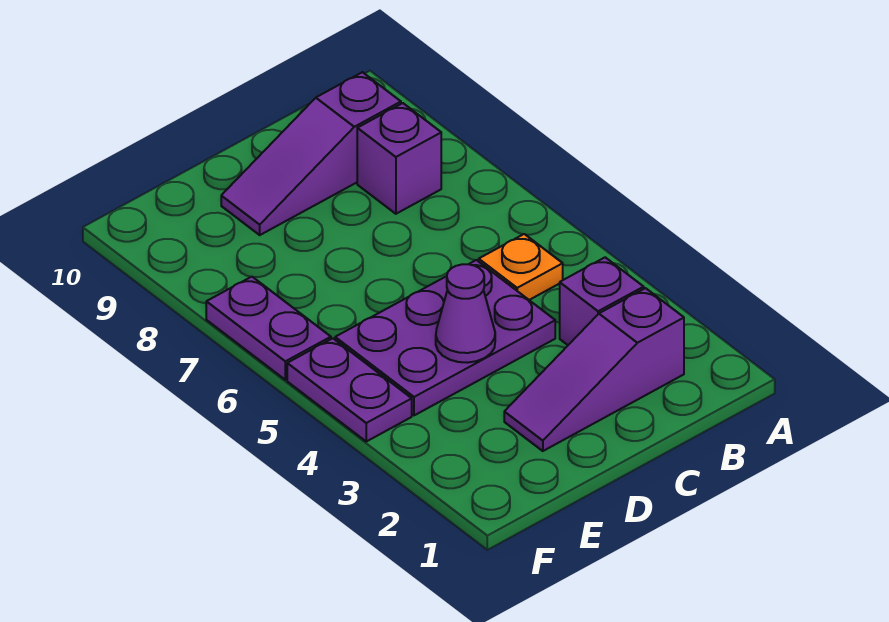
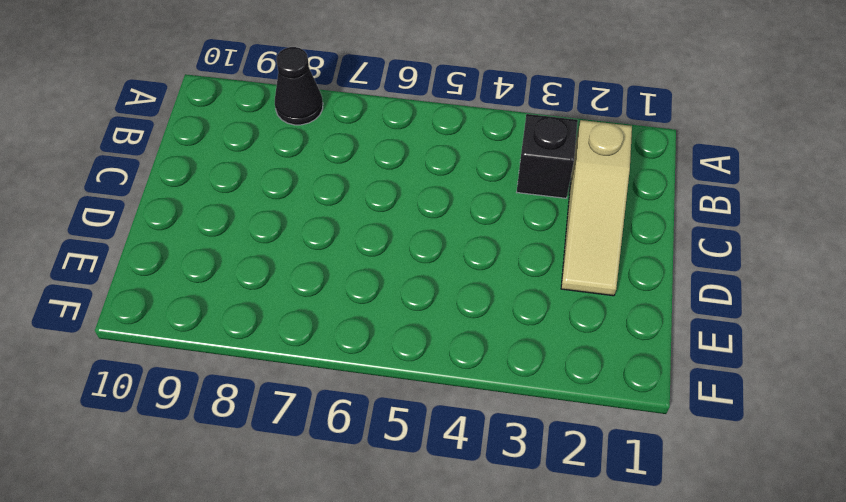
black 1x1 cone [275,47,323,125] -> none
tan 1x3 slope [561,120,632,296] -> purple 1x3 slope [504,288,684,451]
black 1x1 brick [517,114,578,198] -> purple 1x1 brick [560,257,644,345]
none -> orange 1x1 plate [479,234,563,300]
none -> purple 1x1 brick [357,103,441,214]

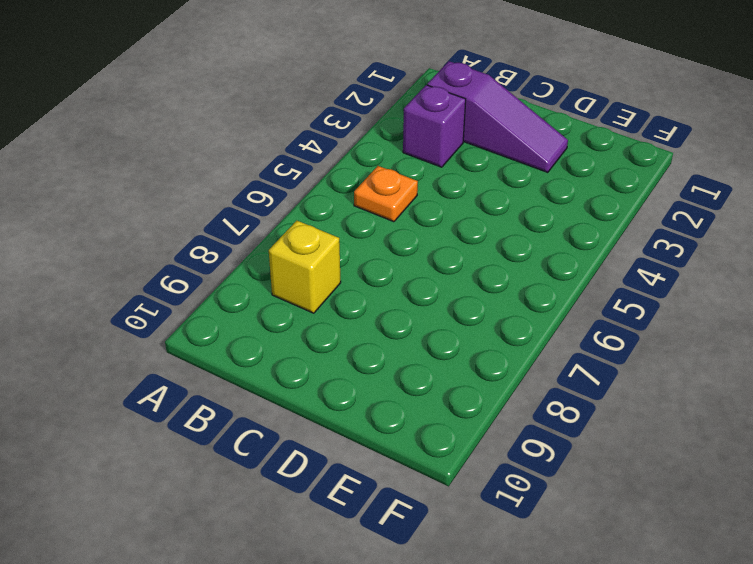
yellow 1x1 brick [269,221,341,313] -> purple 1x1 brick [357,103,441,214]
none -> purple 1x3 slope [221,72,401,235]
none -> purple 2x3 plate [335,260,555,415]

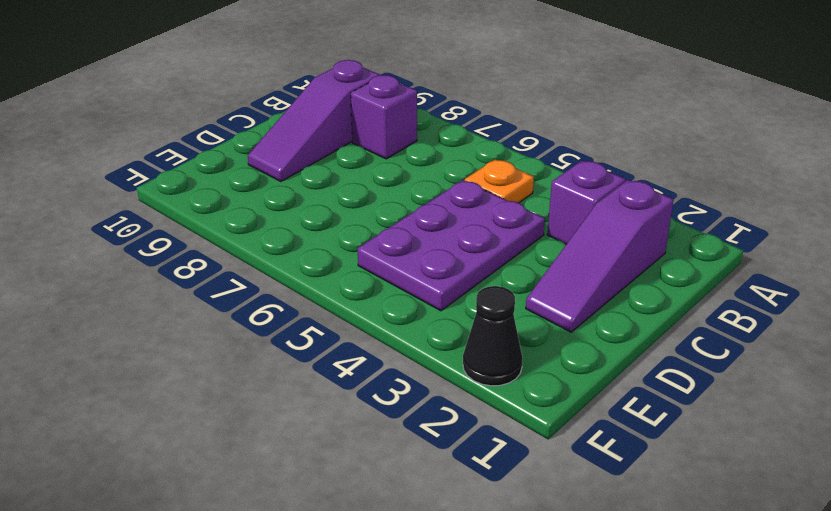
black 1x1 cone [463,286,523,386] -> none
none -> purple 1x2 plate [287,338,412,441]
none -> purple 1x2 plate [206,277,331,380]

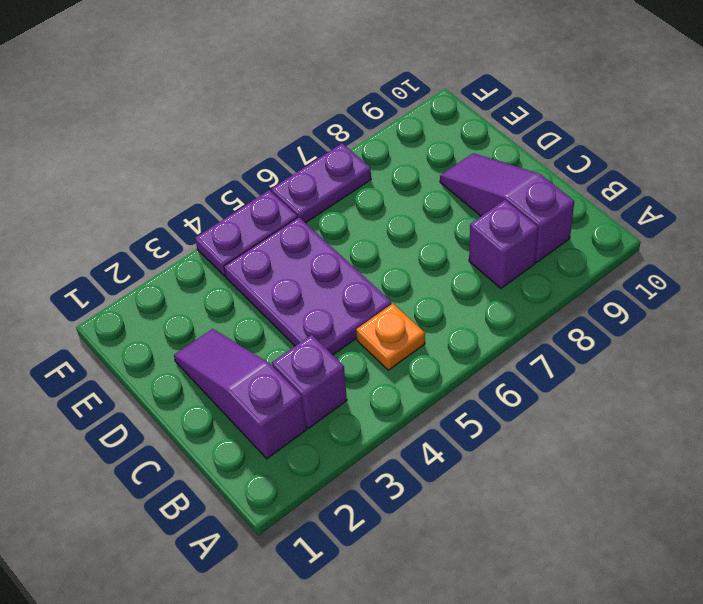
none -> purple 1x1 cone [436,264,495,363]

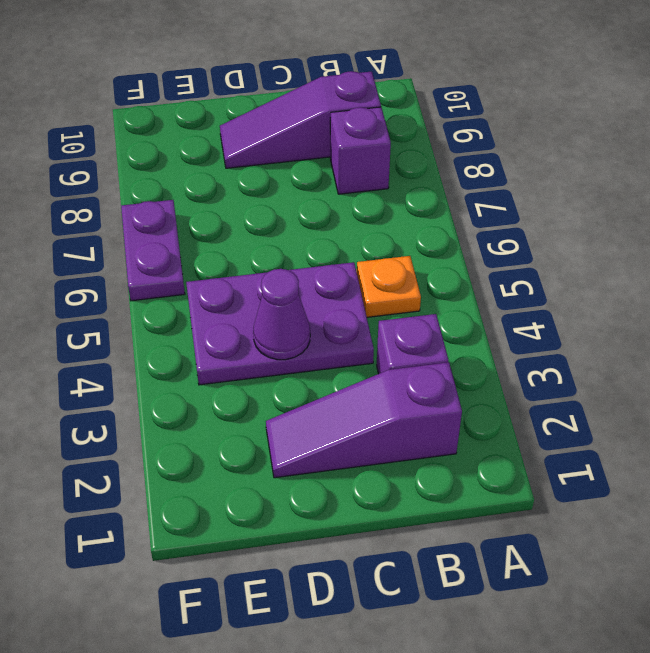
none -> purple 1x2 plate [287,338,412,441]

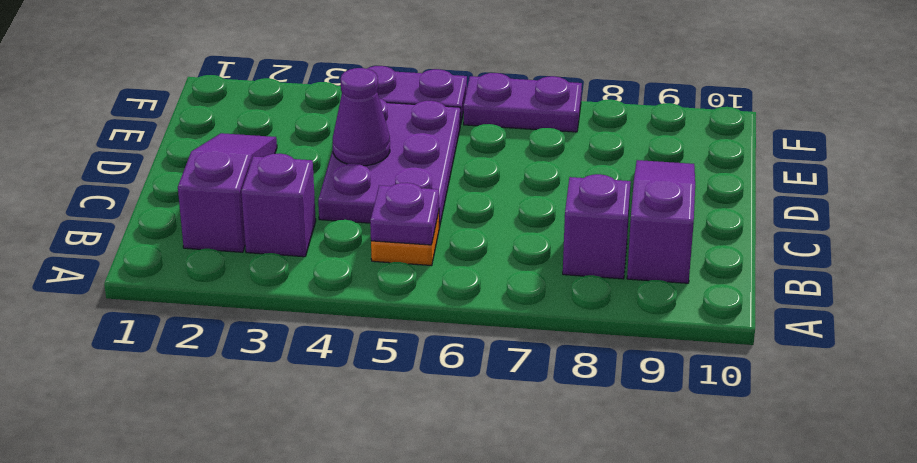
purple 1x1 plate [370,183,439,245] -> none

